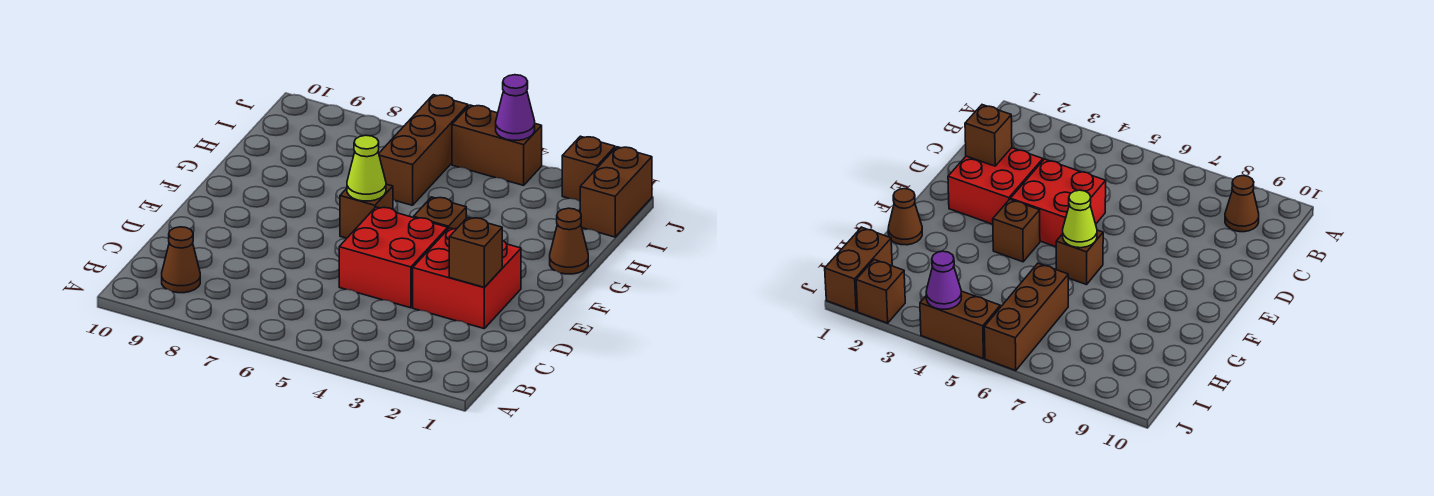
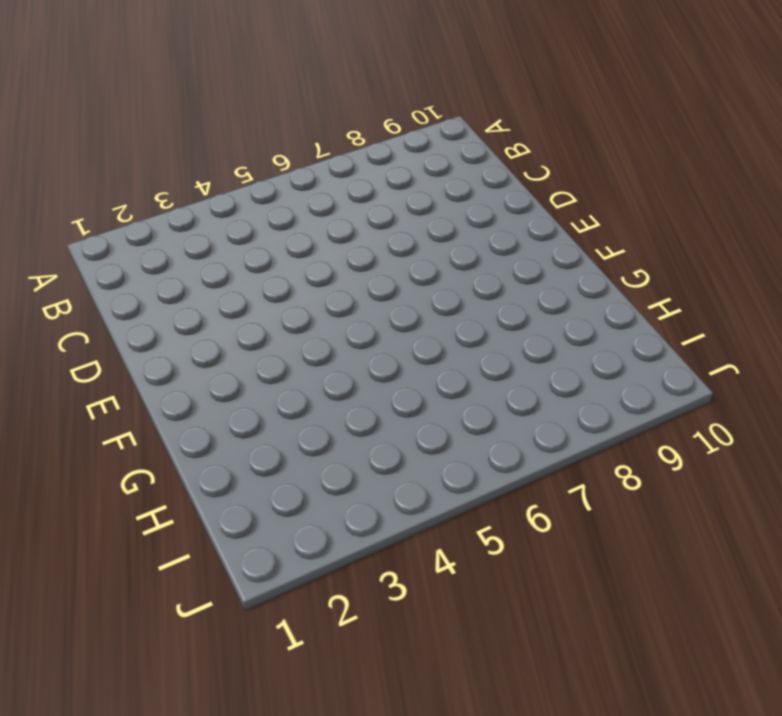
none -> brown 1x1 cone [162,227,200,293]
none -> red 2x2 brick [413,228,521,328]
none -> red 2x2 brick [339,207,448,308]

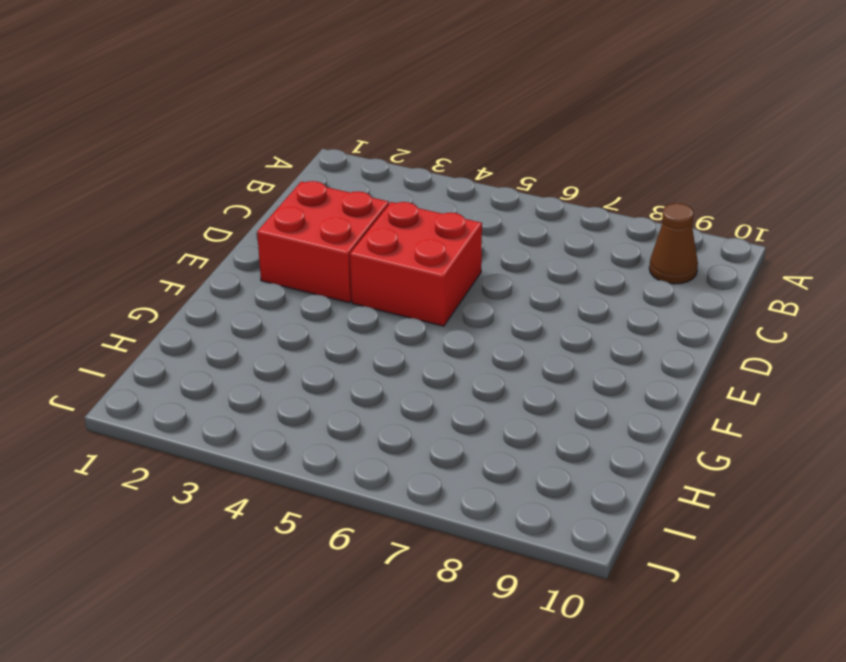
none -> brown 1x1 brick [414,197,466,229]
none -> brown 1x1 brick [340,184,393,238]
none -> brown 1x1 cone [550,208,588,274]

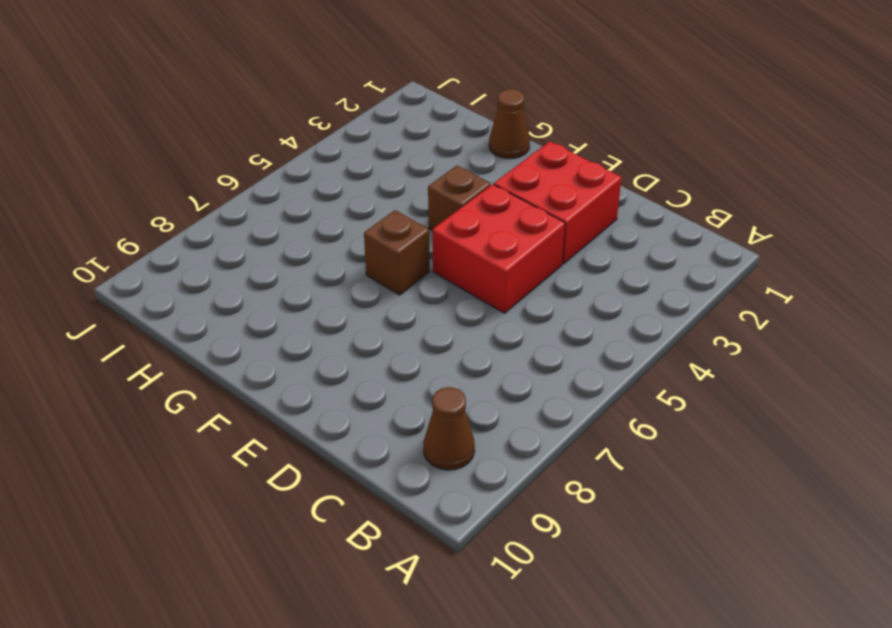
none -> brown 1x3 brick [379,95,468,205]
none -> brown 1x2 brick [580,147,652,237]
none -> brown 1x1 brick [562,136,615,201]

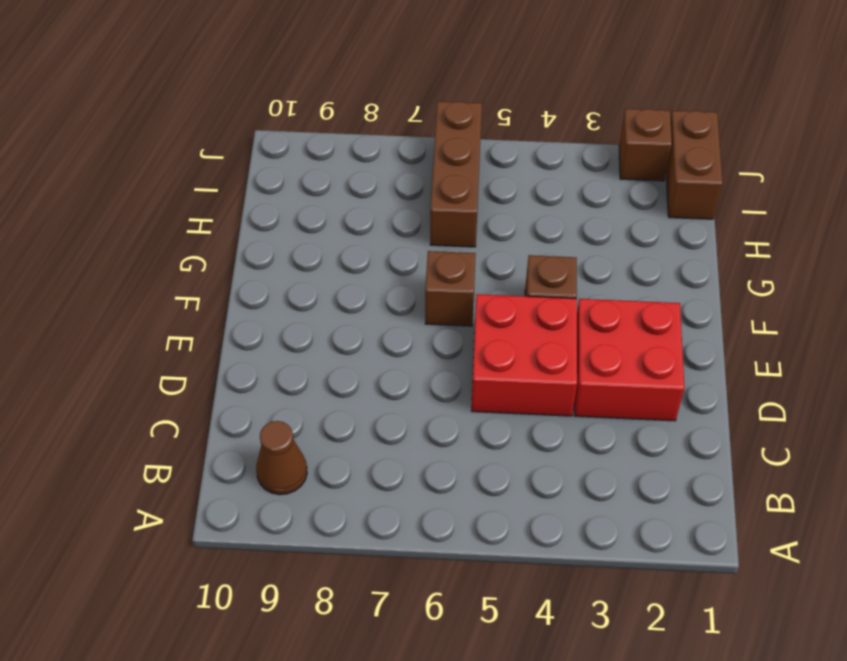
none -> brown 1x1 cone [550,208,588,274]
none -> brown 1x2 brick [452,105,542,185]
none -> brown 1x1 brick [449,217,502,287]

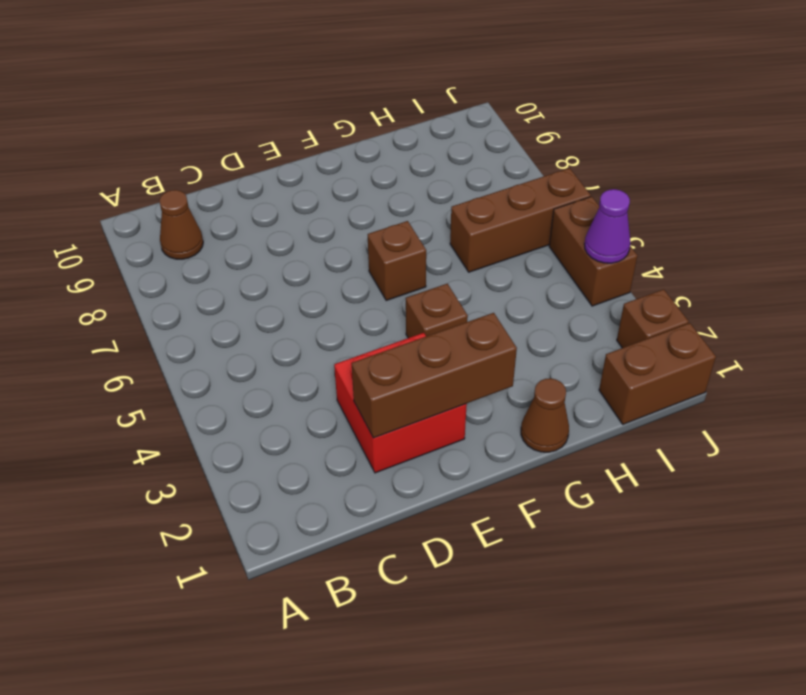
brown 1x3 brick [352,313,517,438] -> brown 1x1 brick [449,217,502,287]
none -> red 2x2 brick [339,207,448,308]
none -> lime 1x1 cone [347,135,386,201]

